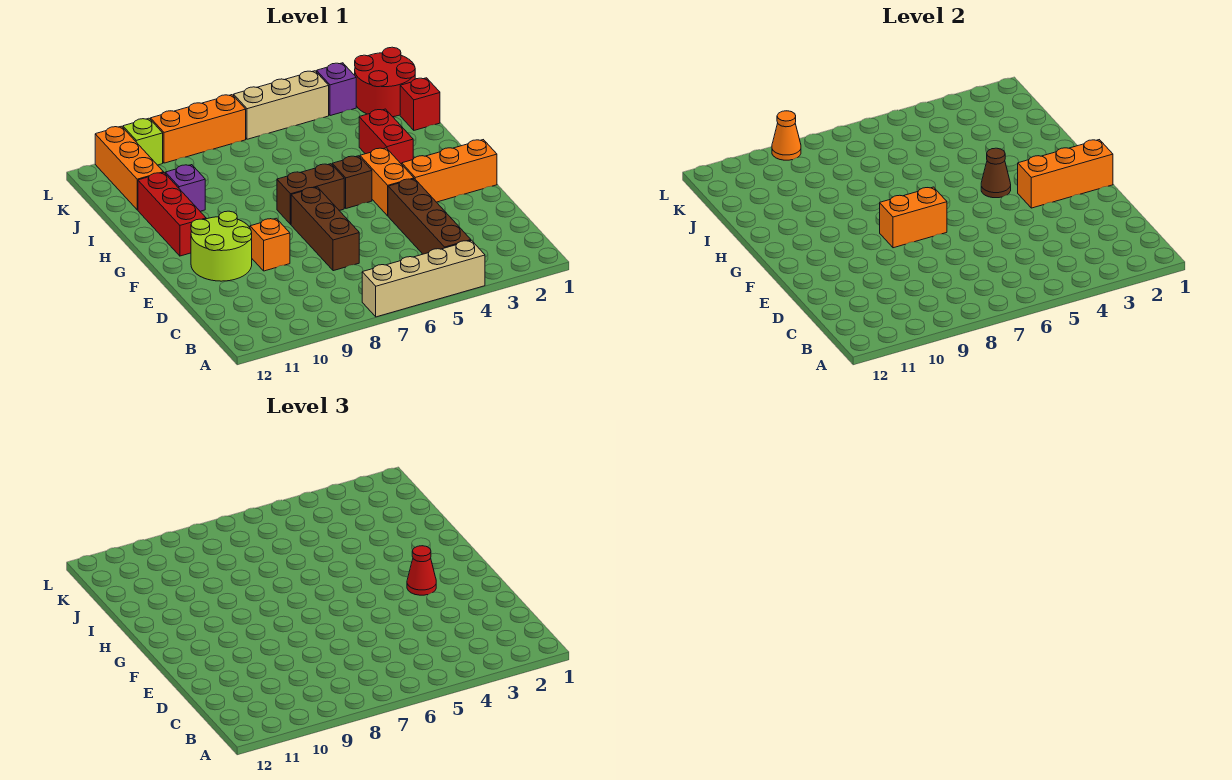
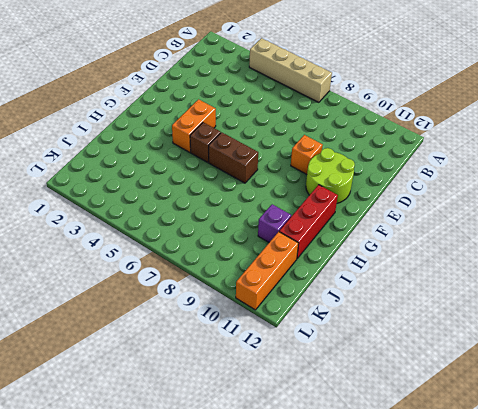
none -> brown 1x4 brick [388,179,471,254]
none -> brown 1x3 brick [291,187,359,271]
none -> orange 1x3 brick [402,140,497,202]

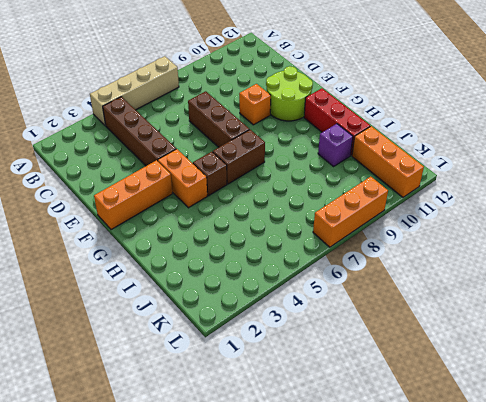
none -> red 1x2 brick [359,109,413,164]
none -> red 1x1 brick [400,78,440,130]
none -> red 2x2 round brick [355,47,415,117]

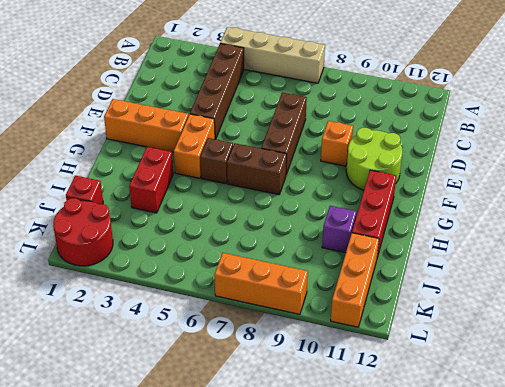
none -> purple 1x1 brick [317,63,356,116]
none -> tan 1x3 brick [234,71,329,139]
none -> lime 1x1 brick [123,118,163,165]

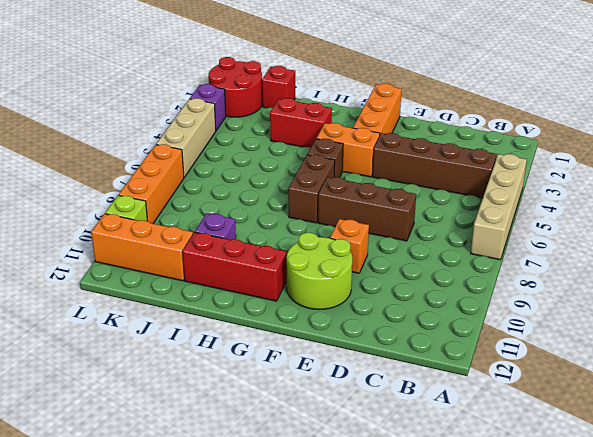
none -> orange 1x3 brick [1018,140,1113,208]
none -> orange 1x2 brick [880,187,947,248]
none -> brown 1x1 cone [981,148,1011,198]

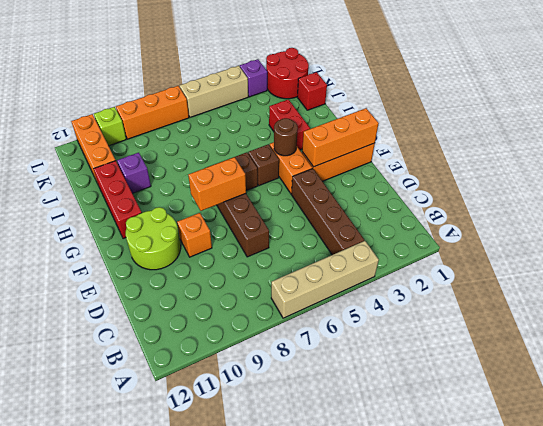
brown 1x1 round brick [274,118,298,156] -> brown 1x1 cone [981,148,1011,198]
none -> orange 1x1 cone [772,111,801,160]
none -> red 1x1 cone [407,546,436,595]

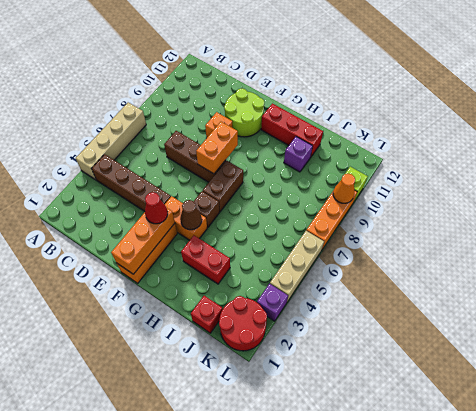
none -> orange 1x3 brick [95,126,164,210]

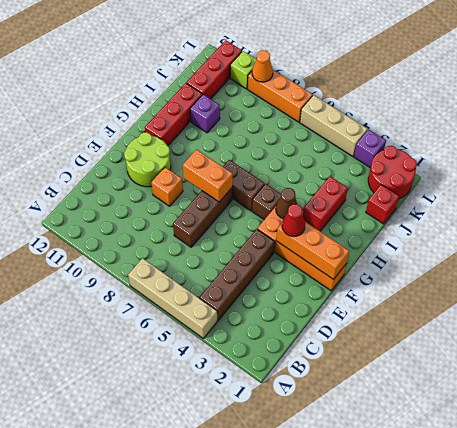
red 1x3 brick [186,40,242,99] -> orange 1x3 brick [95,126,164,210]

